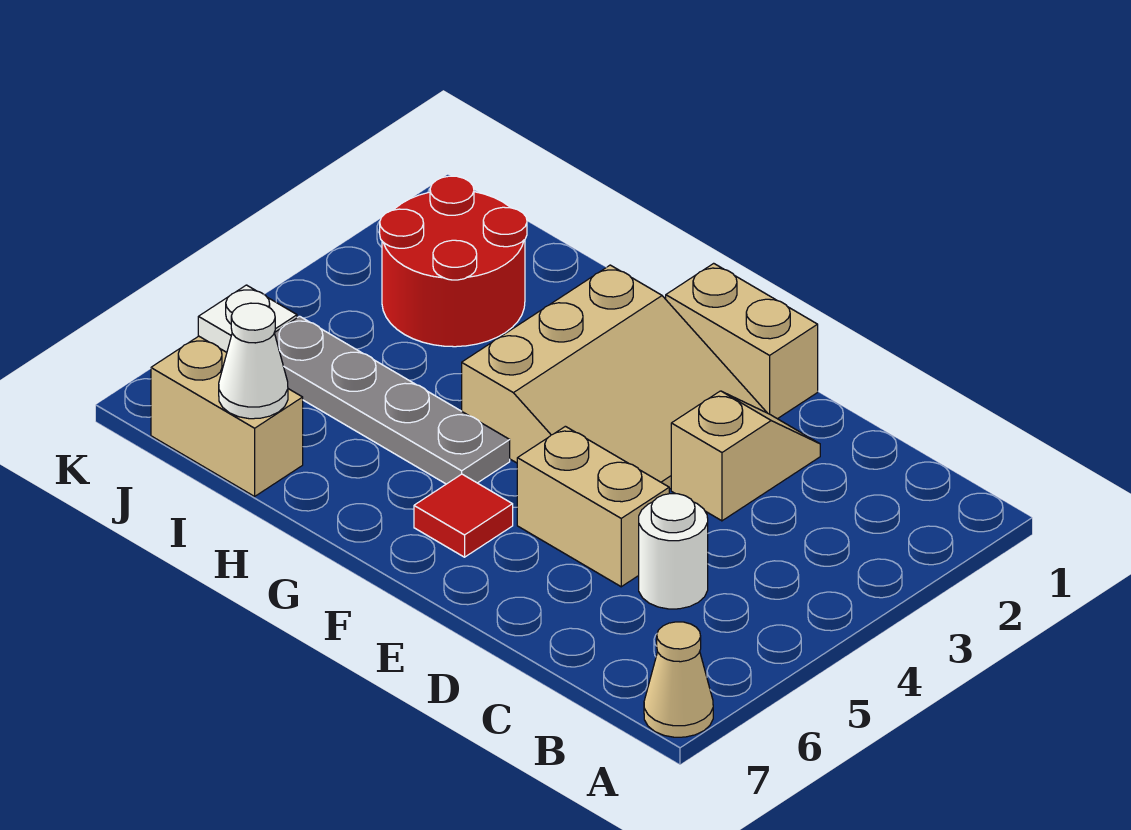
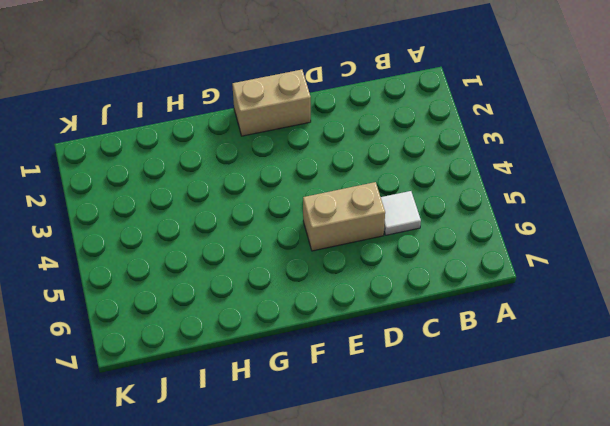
white 1x1 tile [381,191,421,235] -> white 1x1 round brick [639,494,708,609]
none -> tan 1x1 cone [644,622,713,737]
none -> tan 1x2 slope [671,391,820,521]
none -> tan 3x3 slope [462,265,767,489]

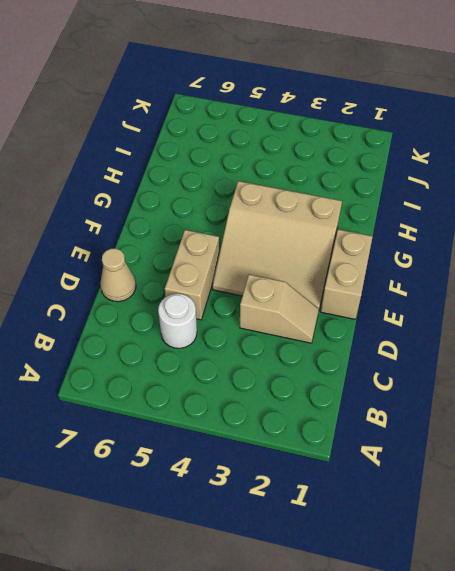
tan 1x1 cone [100,249,136,302] -> tan 1x1 cone moved to [644,622,713,737]
none -> red 1x1 tile [414,474,513,557]
none -> grey 1x4 plate [275,316,510,484]
none -> red 2x2 round brick [380,176,527,347]

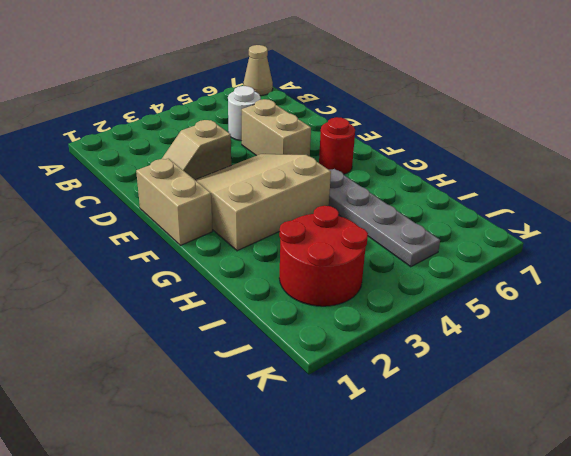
red 1x1 round brick [319,117,355,174] -> red 1x1 tile [414,474,513,557]
none -> tan 1x2 brick [151,336,303,496]
none -> white 1x1 plate [198,285,297,352]
none -> white 1x1 cone [219,303,288,419]

